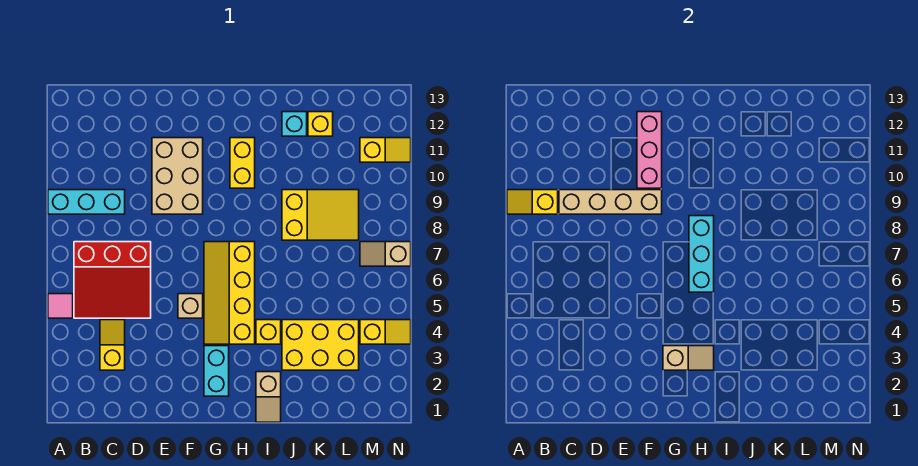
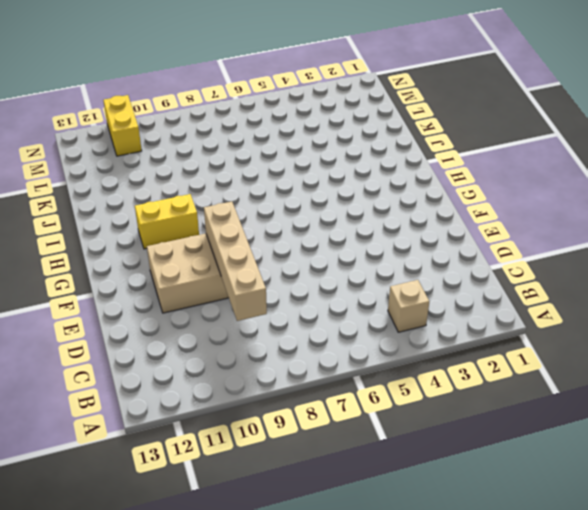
tan 1x1 brick [388,280,430,332] -> tan 1x1 brick moved to [178,294,203,318]
yellow 1x2 brick [103,95,142,156] -> yellow 1x2 slope [360,138,411,162]
none -> pink 1x1 tile [48,294,73,318]
none -> cyan 1x3 brick [48,190,125,214]
none -> red 3x3 slope [74,242,151,318]

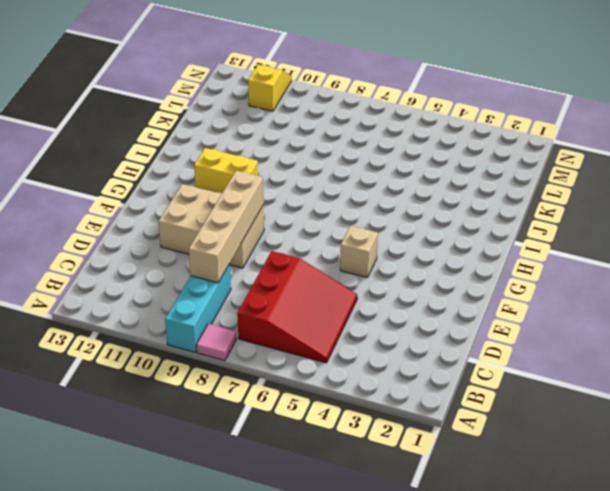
pink 1x1 tile [196,324,236,361] -> pink 1x1 tile moved to [48,294,73,318]
none -> yellow 1x2 slope [100,320,125,370]
none -> cyan 1x2 brick [204,346,229,396]
none -> yellow 2x4 slope [204,242,255,344]

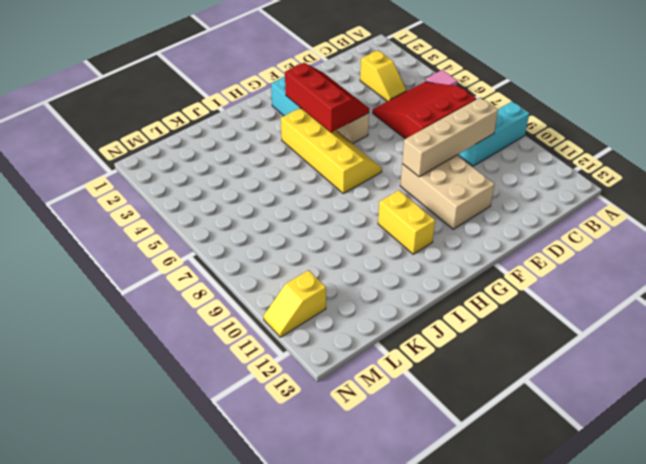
red 2x3 slope [285,63,369,132] -> tan 1x2 slope [663,346,714,370]
none -> tan 1x2 slope [256,372,281,422]
none -> yellow 1x1 brick [256,320,281,344]
none -> yellow 2x3 brick [282,320,359,370]

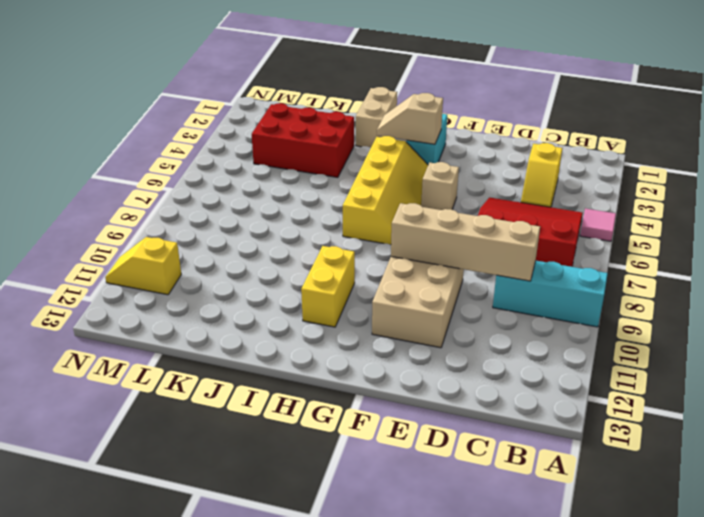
tan 1x2 brick [356,87,397,147] -> tan 1x2 slope [256,372,281,422]
red 2x3 brick [252,103,354,177] -> yellow 2x3 brick [282,320,359,370]
none -> yellow 1x1 brick [256,320,281,344]
none -> yellow 2x3 slope [282,190,359,240]
none -> cyan 1x1 brick [282,112,307,136]

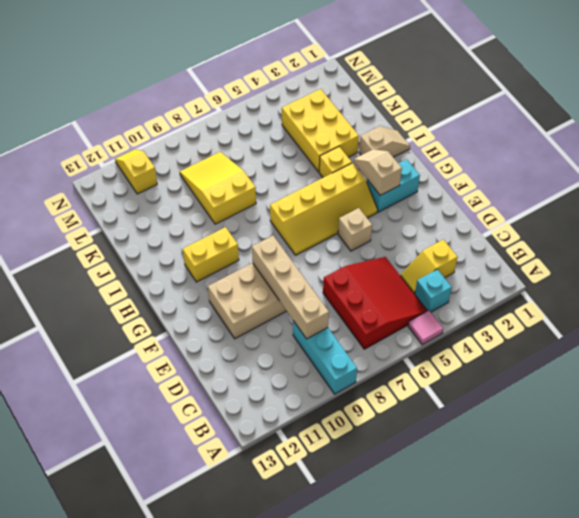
cyan 1x1 brick [415,269,452,312] -> cyan 1x1 brick moved to [282,112,307,136]
none -> yellow 1x1 brick [308,112,333,136]
none -> yellow 1x2 slope [360,320,411,344]
none -> tan 1x2 slope [360,242,411,266]

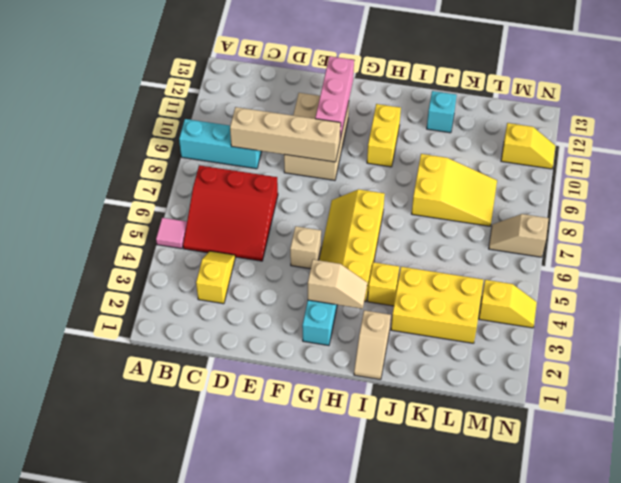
none -> yellow 1x1 brick [308,112,333,136]
none -> yellow 1x2 slope [507,190,558,214]
none -> cyan 1x3 brick [689,216,714,292]

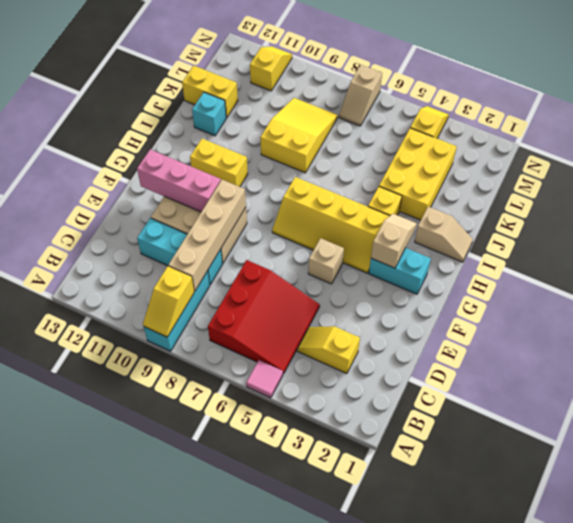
cyan 1x3 brick [137,218,223,284] -> cyan 1x3 brick moved to [689,216,714,292]
yellow 1x2 brick [182,66,238,118] -> yellow 1x1 brick [308,112,333,136]

